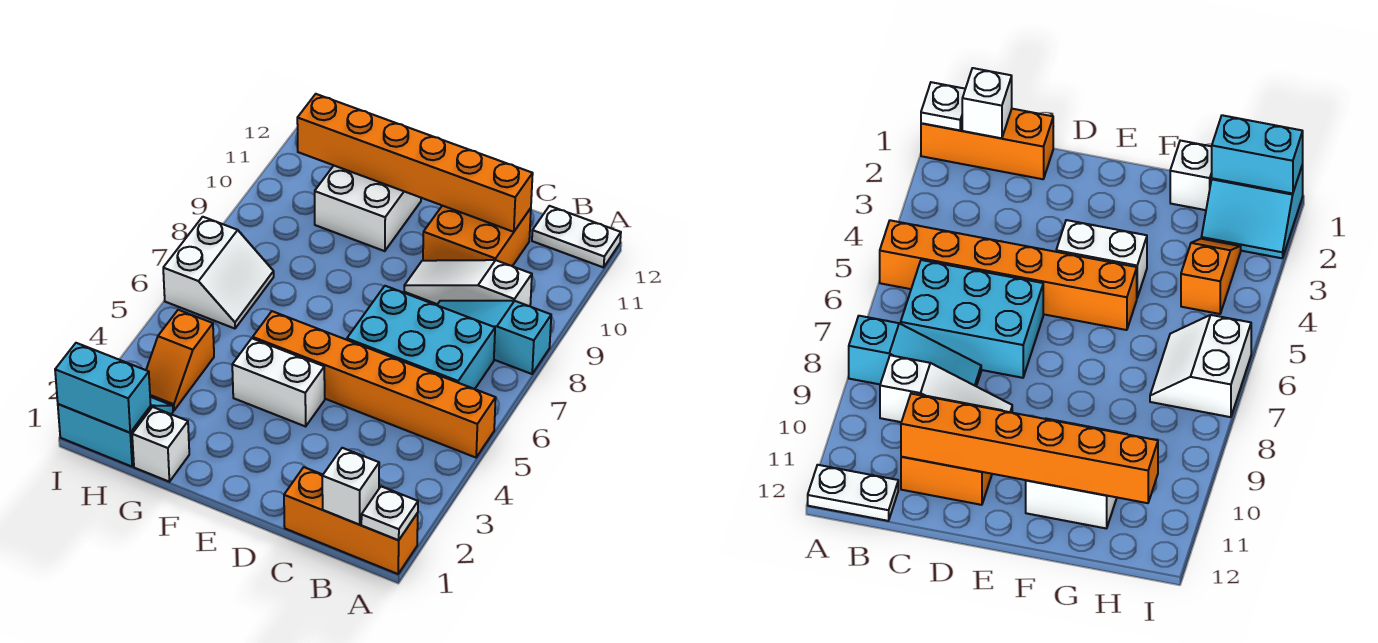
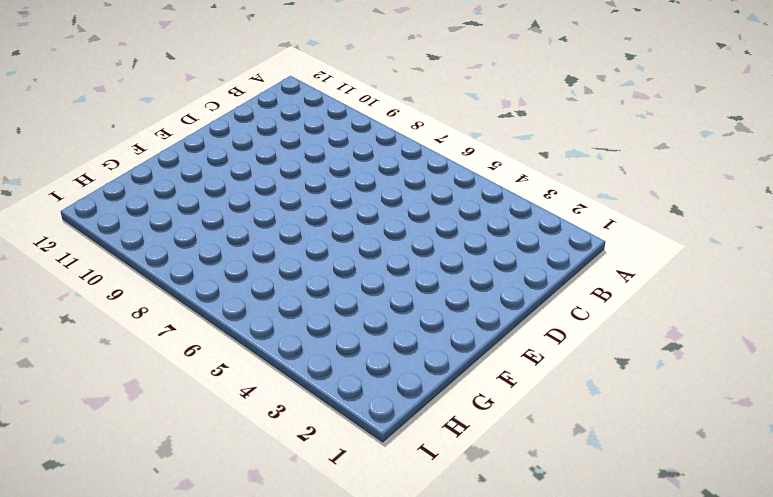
none -> orange 1x3 brick [284,467,418,574]
none -> orange 1x6 brick [253,311,496,458]
none -> cyan 1x3 slope [437,301,551,374]

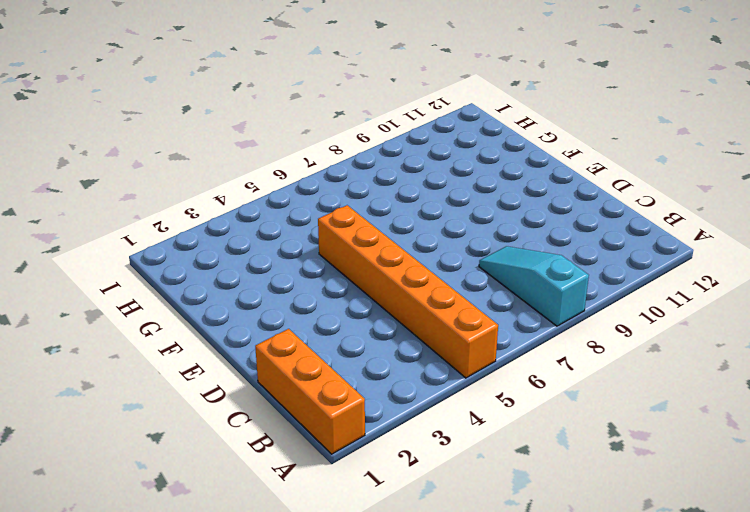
none -> white 1x2 plate [532,206,621,267]
none -> cyan 2x3 brick [347,286,495,389]
none -> white 1x3 slope [404,260,532,306]

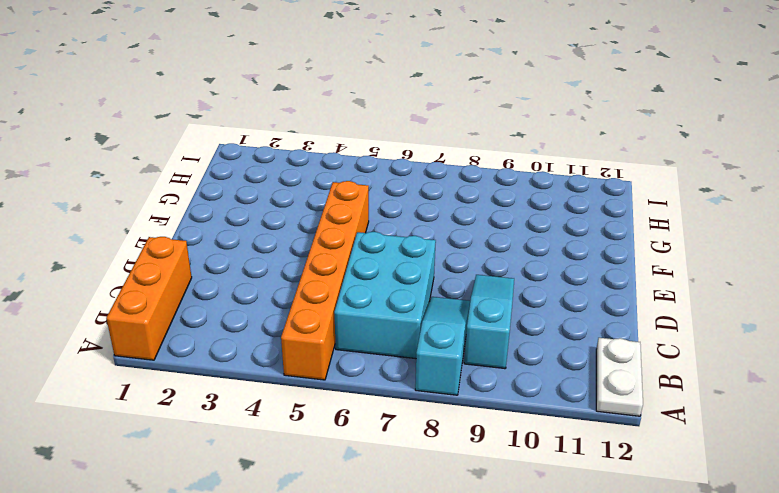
cyan 1x3 slope [464,275,514,369] -> white 1x3 slope [404,260,532,306]
none -> orange 2x2 brick [423,206,531,266]
none -> white 1x2 brick [232,338,325,426]
none -> white 2x2 brick [315,166,421,251]

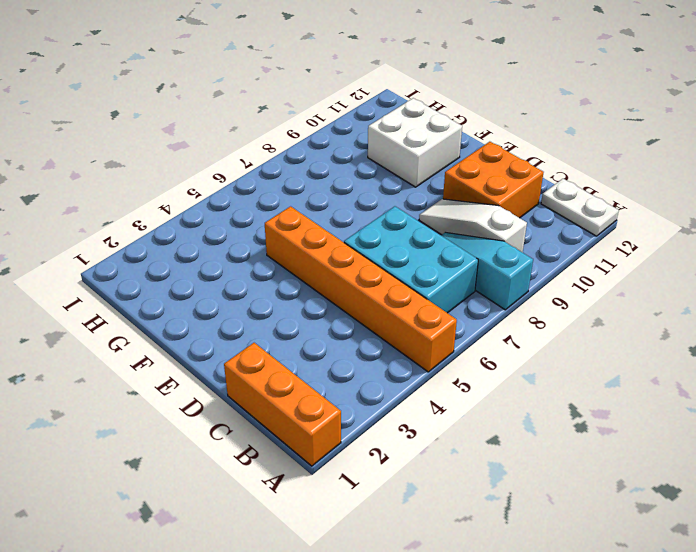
none -> white 1x2 brick [232,338,325,426]
none -> white 1x1 brick [132,407,189,482]
none -> cyan 2x2 slope [58,397,173,467]

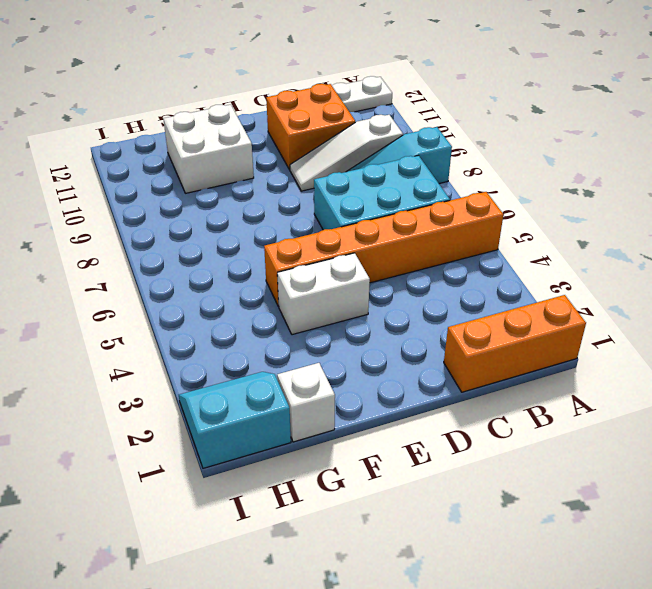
none -> orange 1x2 slope [146,310,214,410]
none -> white 2x2 slope [163,217,274,329]
none -> white 1x1 plate [361,486,418,540]

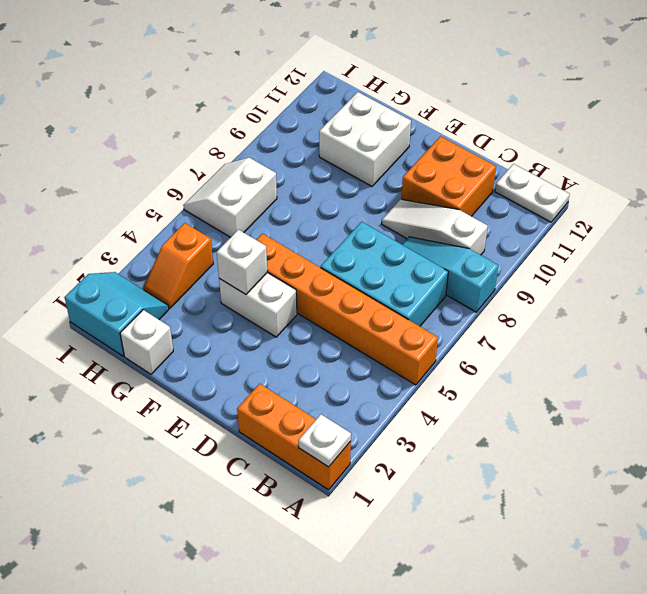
white 1x1 brick [217,230,267,294] -> white 1x1 brick moved to [322,448,379,525]
white 2x2 slope [183,158,277,237] -> white 2x2 slope turned to [163,217,274,329]
none -> orange 1x6 brick [297,94,533,232]
none -> cyan 1x2 brick [55,343,151,433]

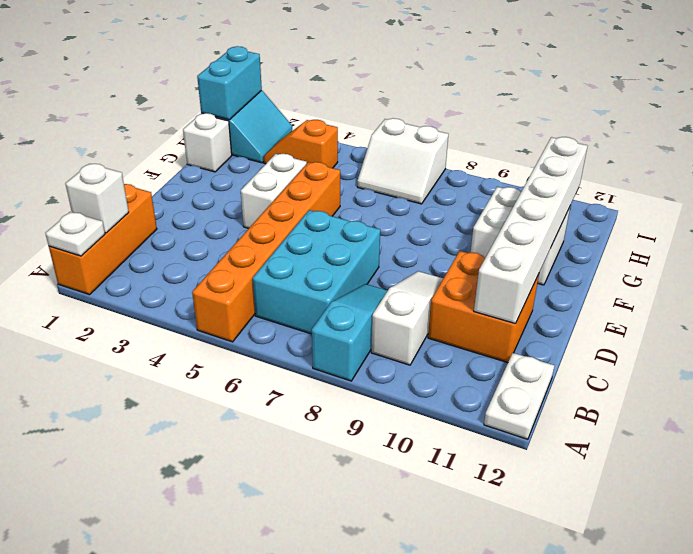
white 1x6 brick [474,137,587,324] -> orange 1x6 brick [297,94,533,232]

